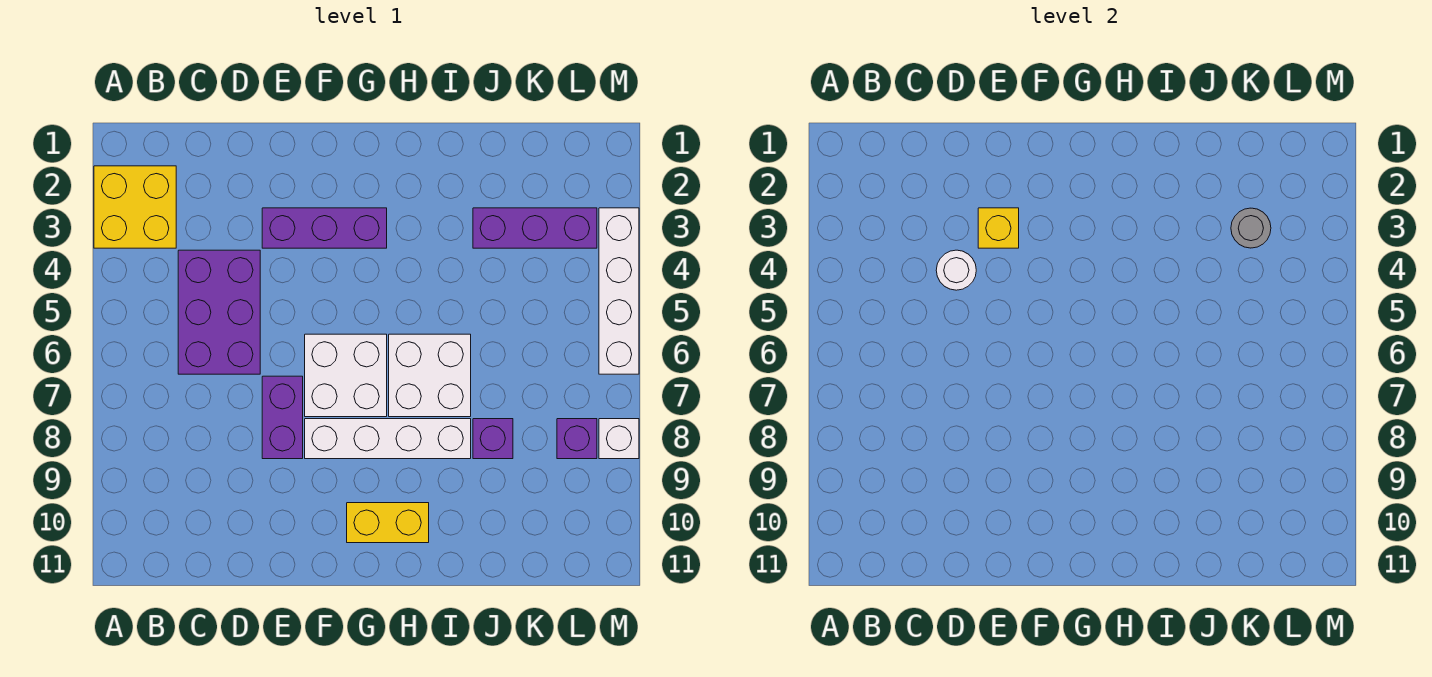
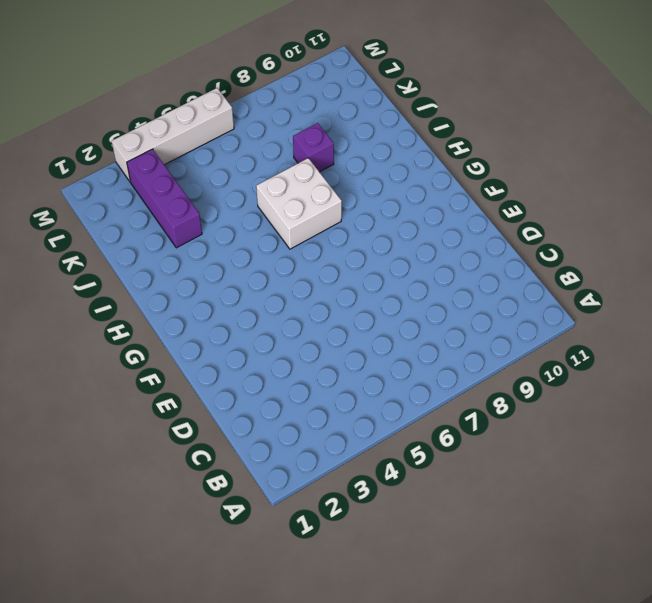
none -> yellow 2x2 brick [94,166,176,248]
none -> purple 2x3 brick [178,250,260,374]
none -> purple 1x3 brick [262,208,387,248]

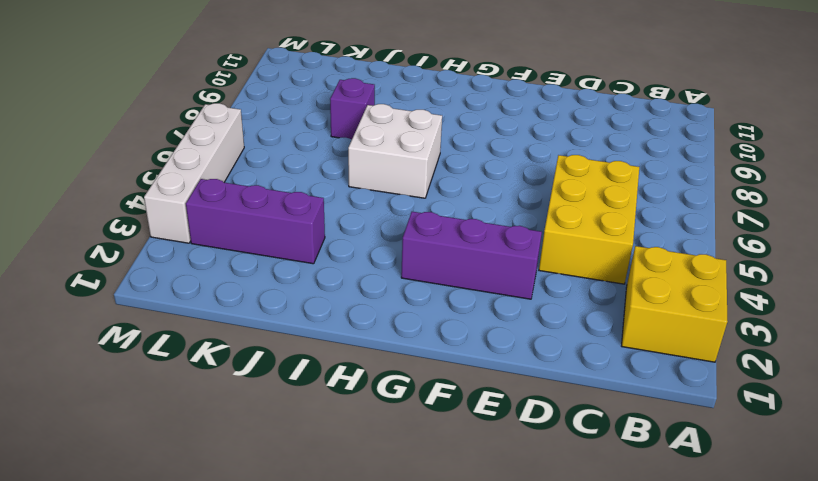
yellow 2x3 brick [539,155,639,284] -> purple 2x3 brick [178,250,260,374]
none -> purple 1x2 brick [262,376,303,459]
none -> white 2x2 brick [305,334,387,417]
none -> white 1x4 brick [305,419,471,459]

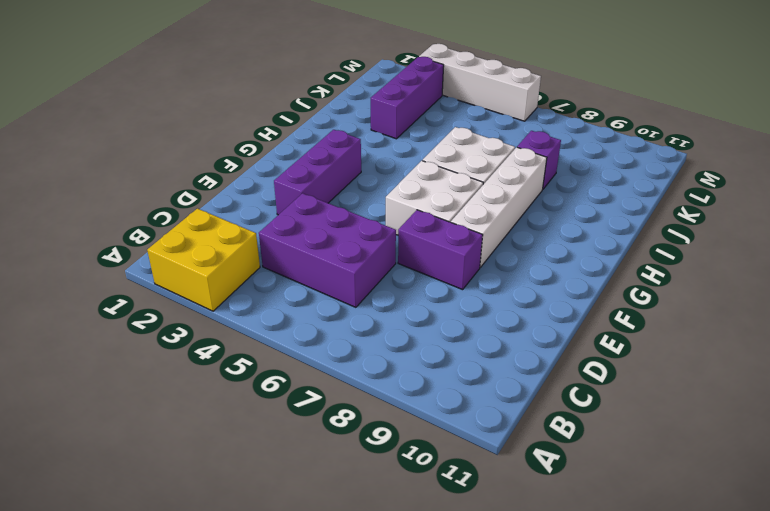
none -> yellow 1x2 brick [347,503,429,543]
none -> purple 1x1 brick [557,419,597,459]
none -> white 1x1 brick [599,419,639,459]

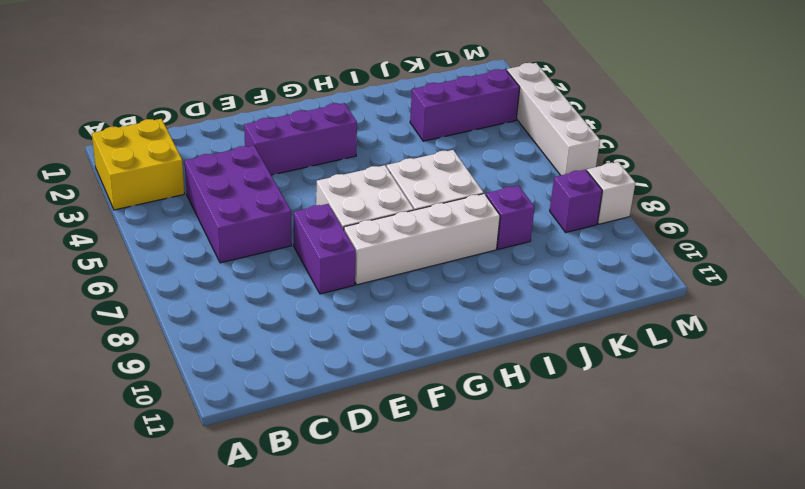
none -> yellow 1x2 brick [347,503,429,543]
none -> white 1x1 round brick [936,250,976,290]
none -> yellow 1x1 brick [978,208,1019,248]

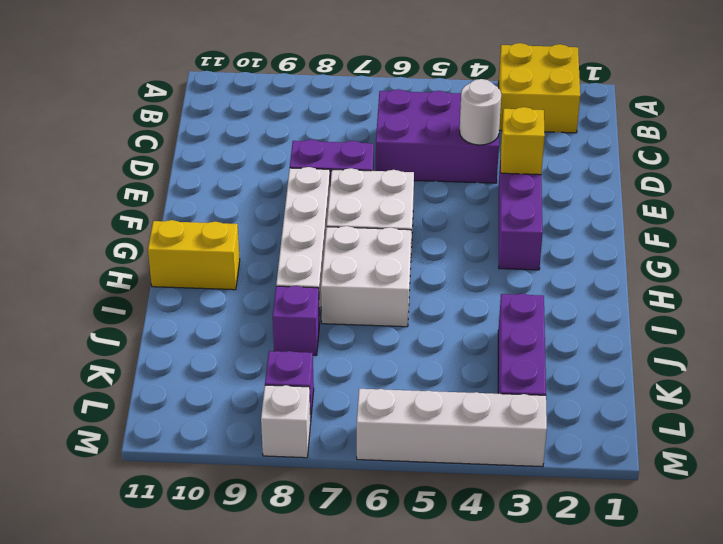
yellow 1x2 brick [148,220,240,290] -> yellow 1x2 brick turned to [347,503,429,543]
none -> grey 1x1 round brick [1231,208,1271,248]

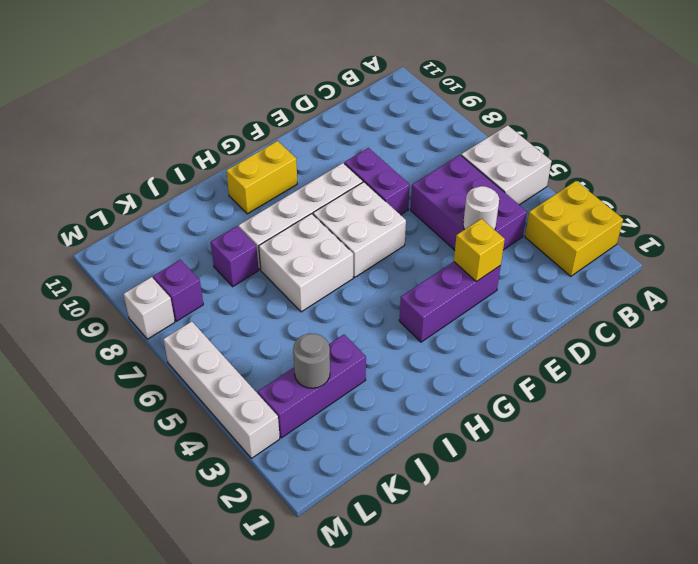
white 2x2 brick [461,125,552,205] -> none

